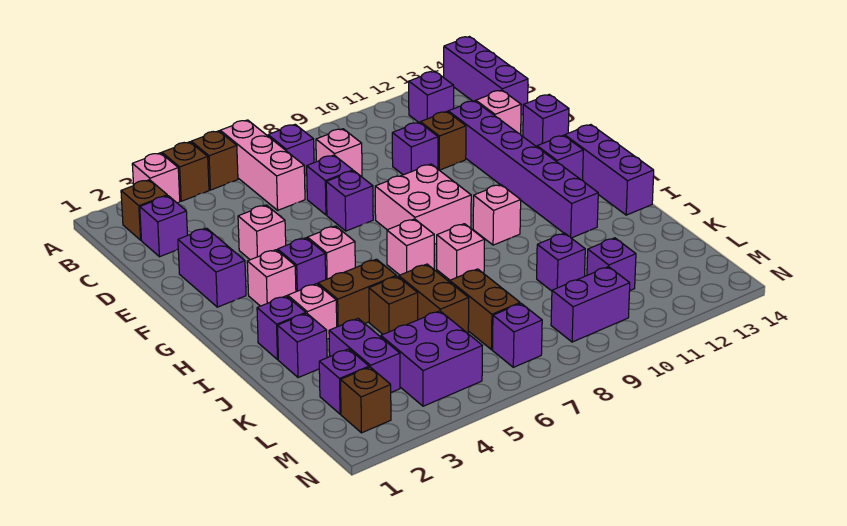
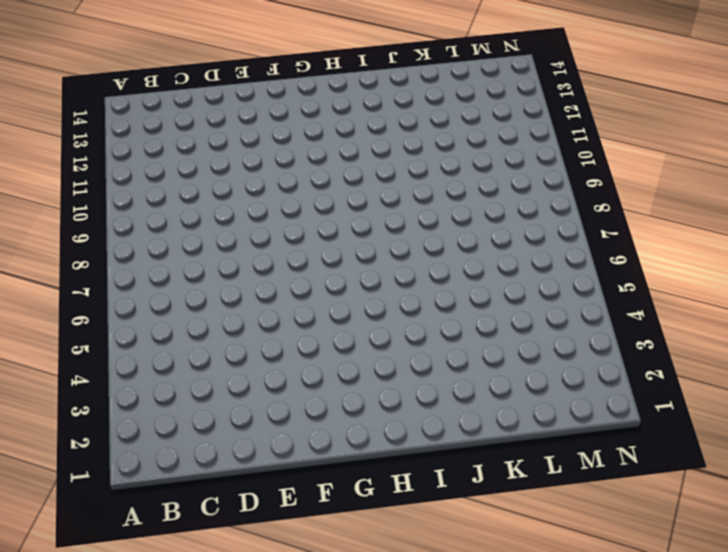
none -> pink 1x1 brick [132,153,180,203]
none -> brown 1x1 brick [162,142,209,201]
none -> brown 1x1 brick [191,131,238,190]
none -> pink 1x3 brick [220,120,305,210]

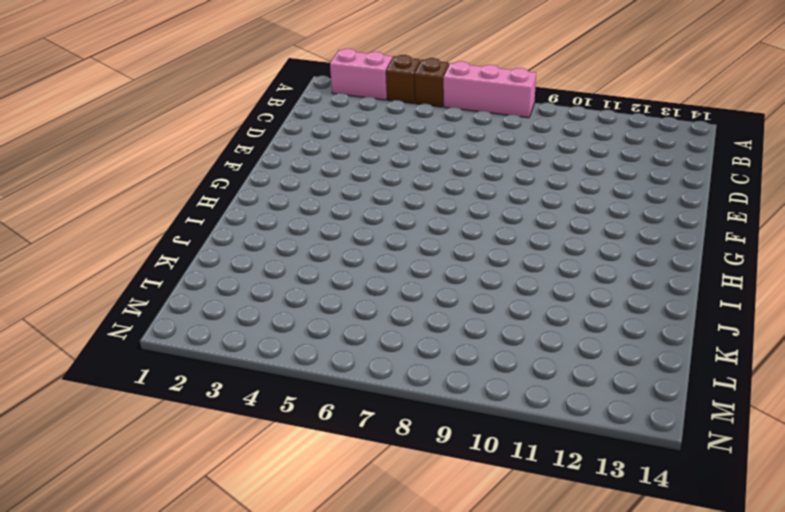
pink 1x2 brick [330,49,392,100] -> pink 1x1 brick [132,153,180,203]
pink 1x3 brick [443,61,536,118] -> pink 1x3 brick turned to [220,120,305,210]
none -> purple 1x3 brick [444,37,528,115]
none -> brown 1x1 brick [121,180,167,240]
none -> purple 1x1 brick [268,124,314,176]
none -> purple 1x1 brick [409,71,454,122]

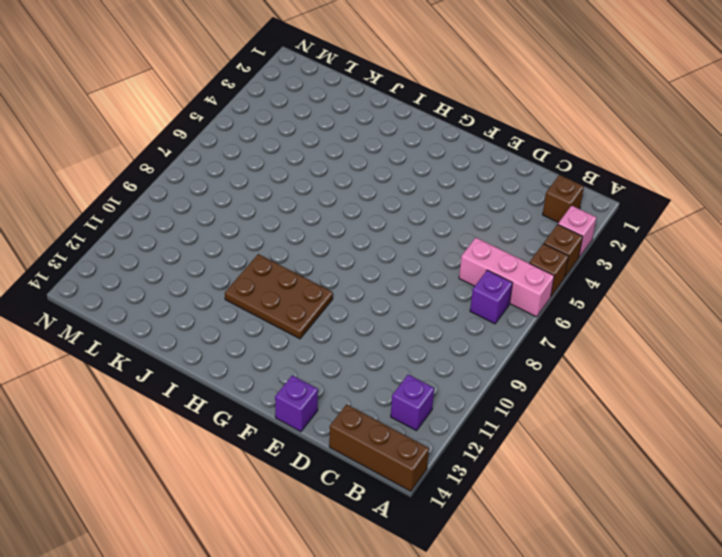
brown 1x3 brick [329,404,429,491] -> purple 1x3 brick [444,37,528,115]
brown 2x3 plate [225,254,333,339] -> pink 1x1 brick [473,184,521,245]
none -> purple 1x1 brick [140,196,188,257]
none -> pink 1x1 brick [316,129,362,177]
none -> purple 1x1 brick [307,155,353,215]
none -> purple 1x1 brick [392,122,438,175]

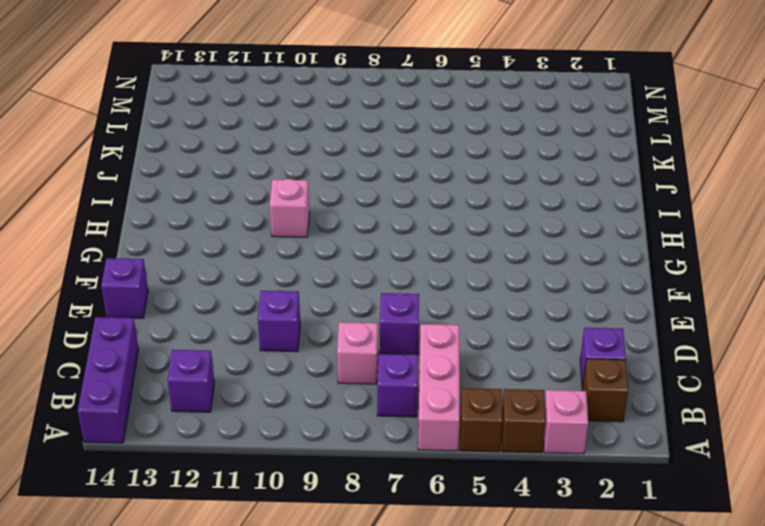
none -> brown 1x1 brick [420,112,466,170]
none -> purple 1x6 brick [448,101,598,238]
none -> pink 1x1 brick [476,90,521,134]
none -> purple 1x2 brick [178,228,246,307]

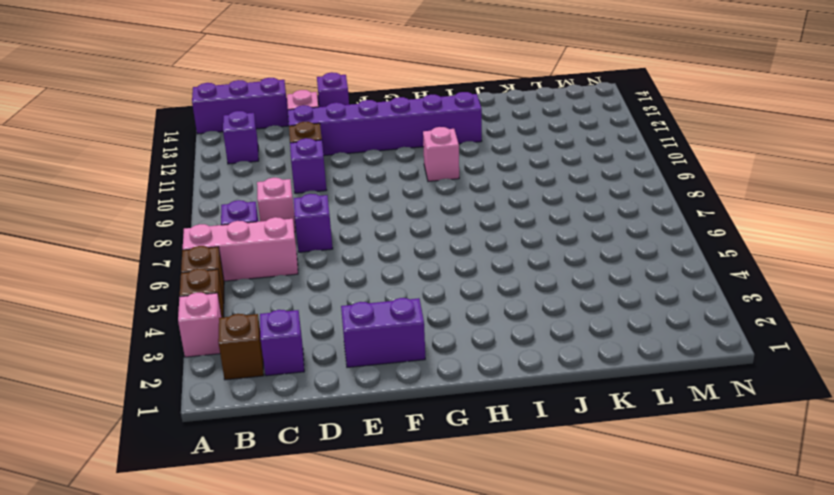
none -> pink 1x1 brick [238,205,286,260]
none -> purple 1x1 brick [326,171,373,231]
none -> pink 2x2 brick [375,164,471,244]
none -> pink 1x1 brick [247,250,296,306]

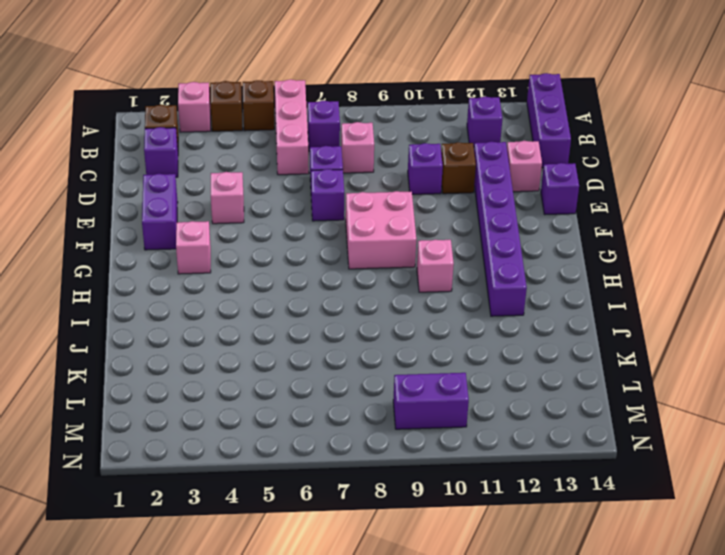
none -> purple 1x1 brick [278,238,326,292]
none -> pink 1x1 brick [307,226,355,279]
none -> purple 1x1 brick [537,135,583,180]
none -> purple 1x3 brick [565,125,654,215]

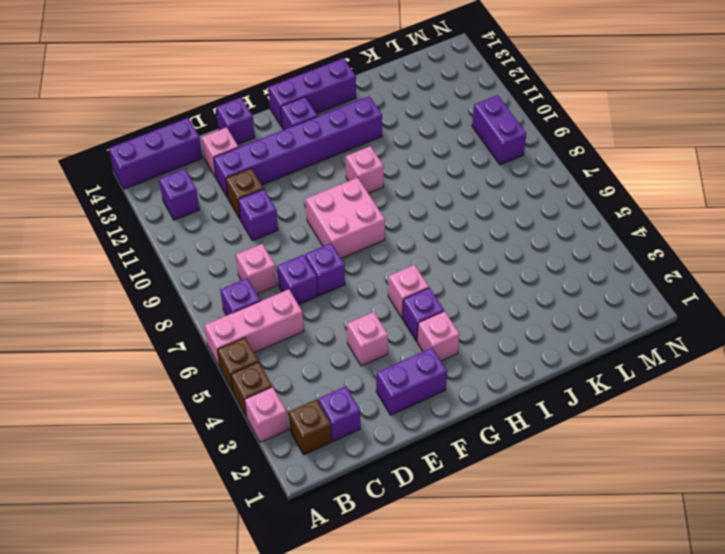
none -> pink 1x1 brick [387,219,434,275]
none -> purple 1x1 brick [257,296,306,359]
none -> pink 1x1 brick [288,284,337,339]
none -> brown 1x2 brick [318,259,396,327]

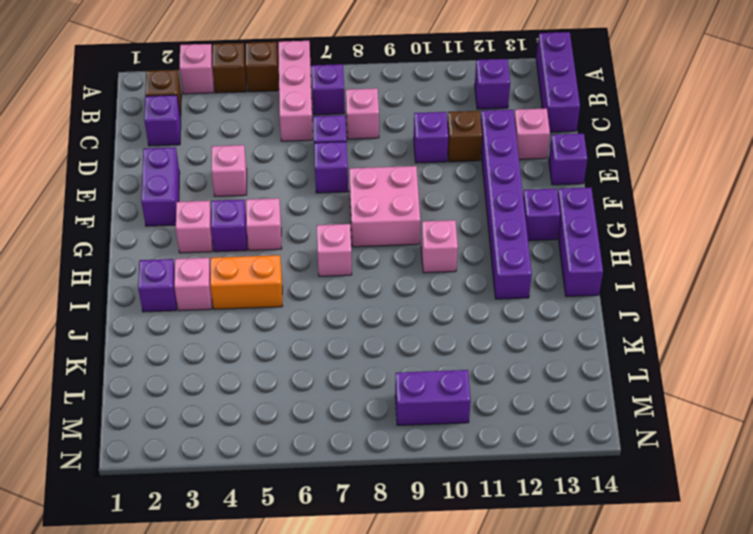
orange 1x2 brick [210,255,282,309] -> brown 1x2 brick [318,259,396,327]
none -> pink 1x1 brick [437,224,485,280]
none -> purple 1x1 brick [278,313,327,378]
none -> brown 1x1 brick [369,276,418,334]
none -> brown 1x2 brick [399,264,469,333]

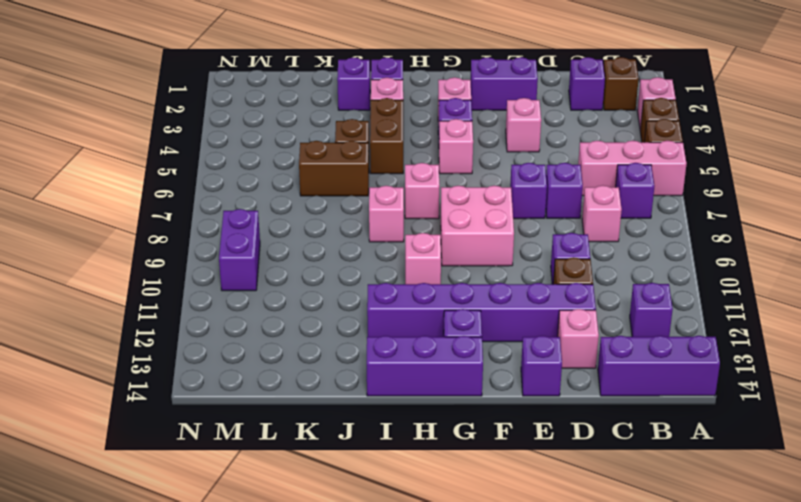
none -> purple 1x2 brick [329,319,400,393]
none -> brown 1x2 brick [450,269,520,350]
none -> purple 1x1 brick [537,233,585,291]
none -> purple 1x1 brick [319,349,369,414]

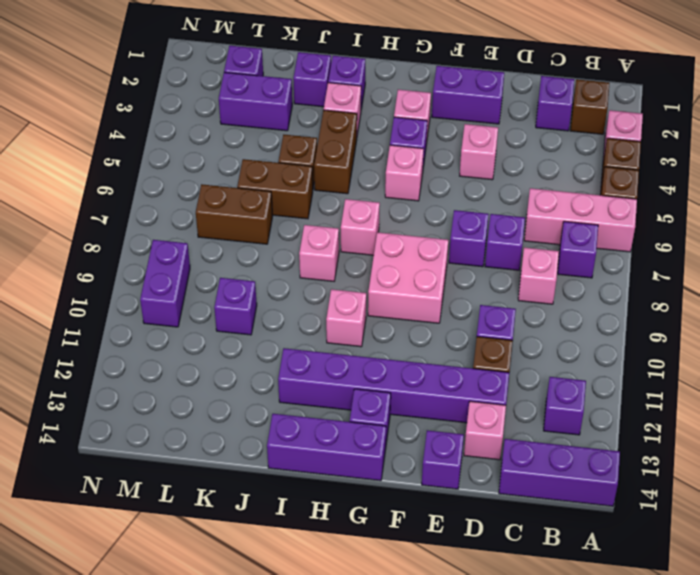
none -> purple 2x2 brick [381,311,482,406]
none -> purple 1x1 brick [587,238,636,290]
none -> brown 1x1 brick [341,367,391,433]
none -> purple 1x1 brick [493,304,542,367]

